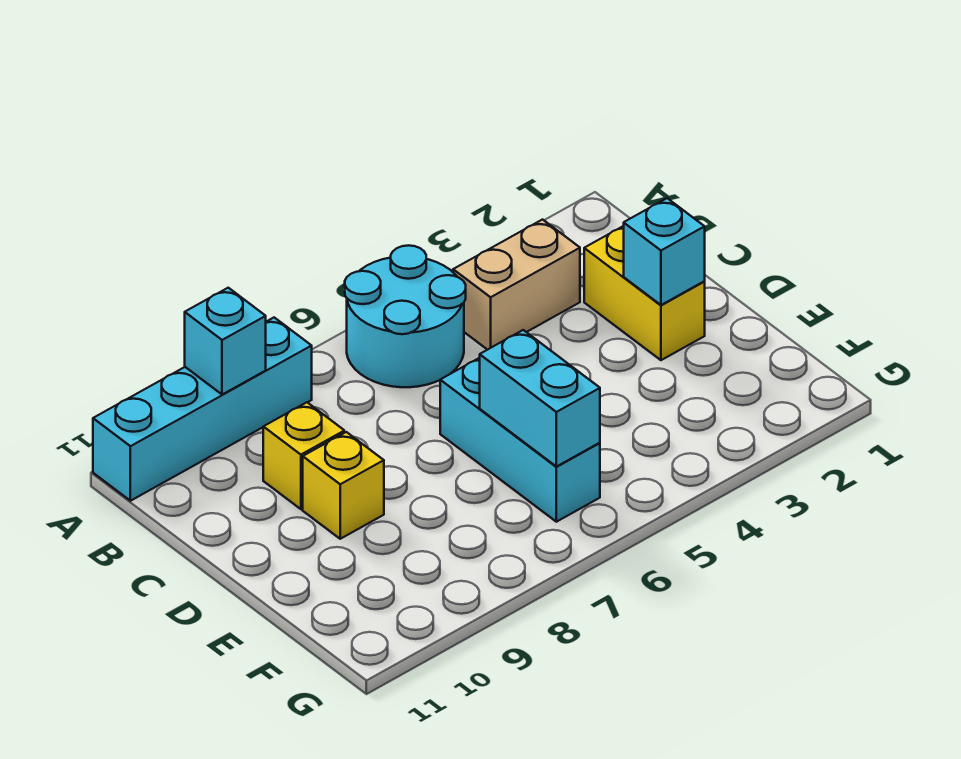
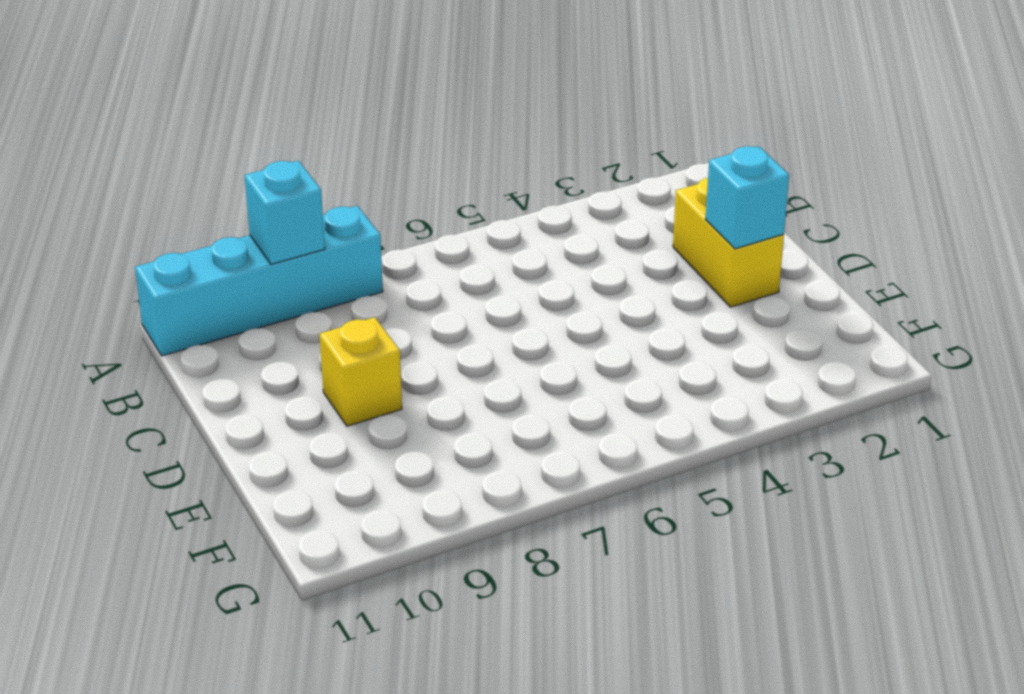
none -> cyan 2x2 round brick [345,245,466,387]
none -> tan 1x2 brick [453,220,580,350]

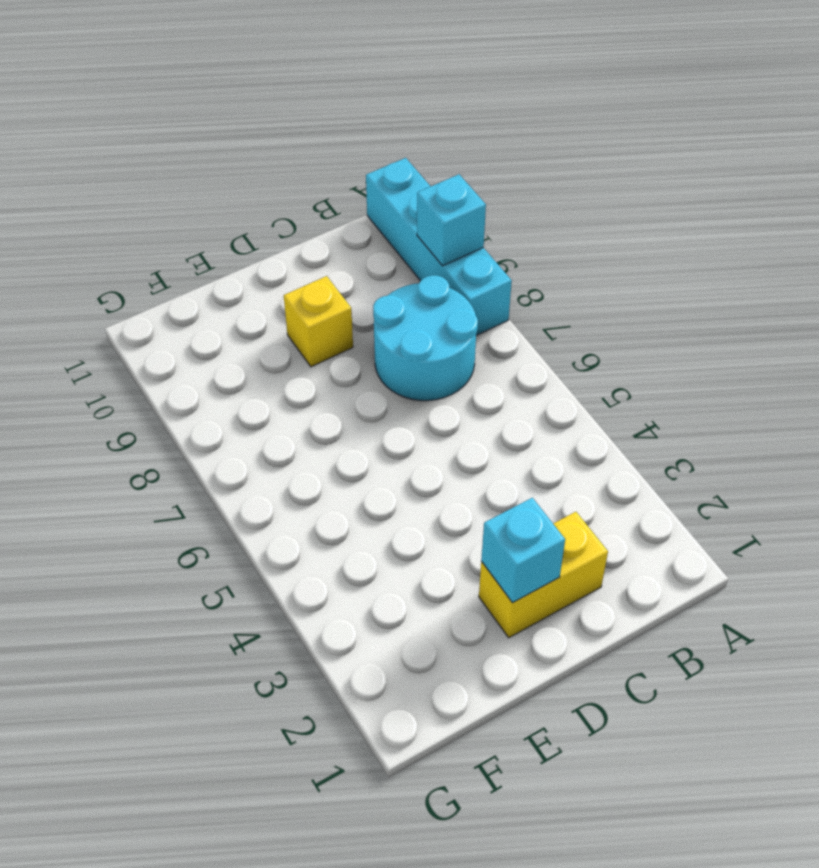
cyan 2x2 round brick [373,275,478,401] -> cyan 2x2 round brick moved to [345,245,466,387]
none -> tan 1x2 brick [453,220,580,350]
none -> yellow 1x1 brick [263,402,344,509]

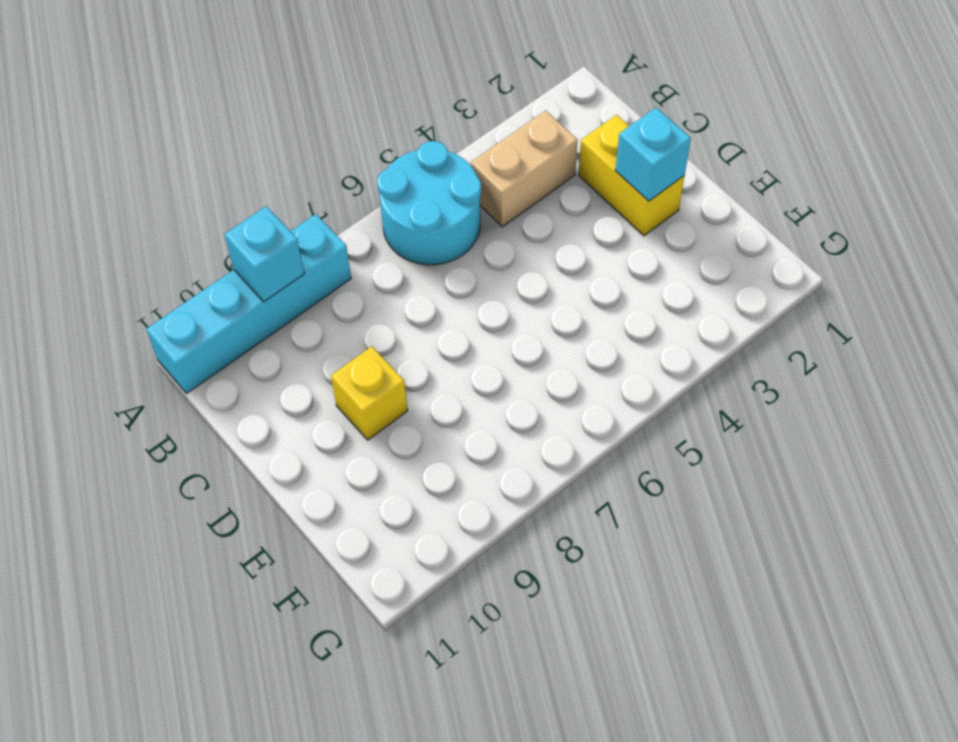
none -> yellow 1x1 brick [263,402,344,509]
none -> cyan 1x3 brick [440,358,600,522]

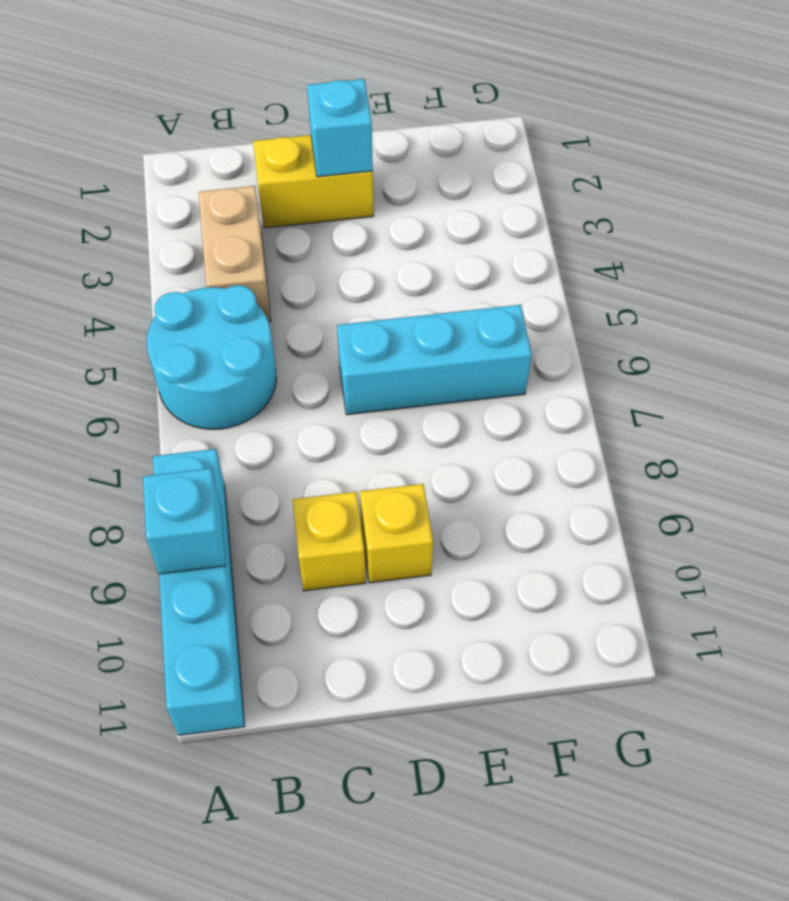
none -> cyan 1x2 brick [480,330,600,467]

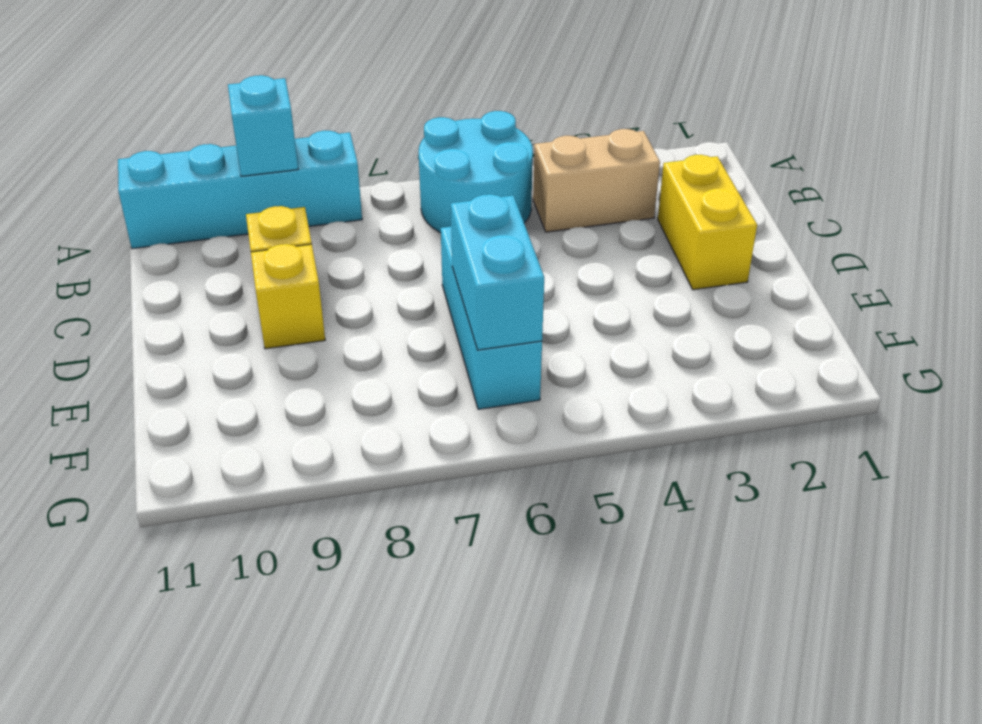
none -> cyan 1x1 brick [624,198,705,305]

